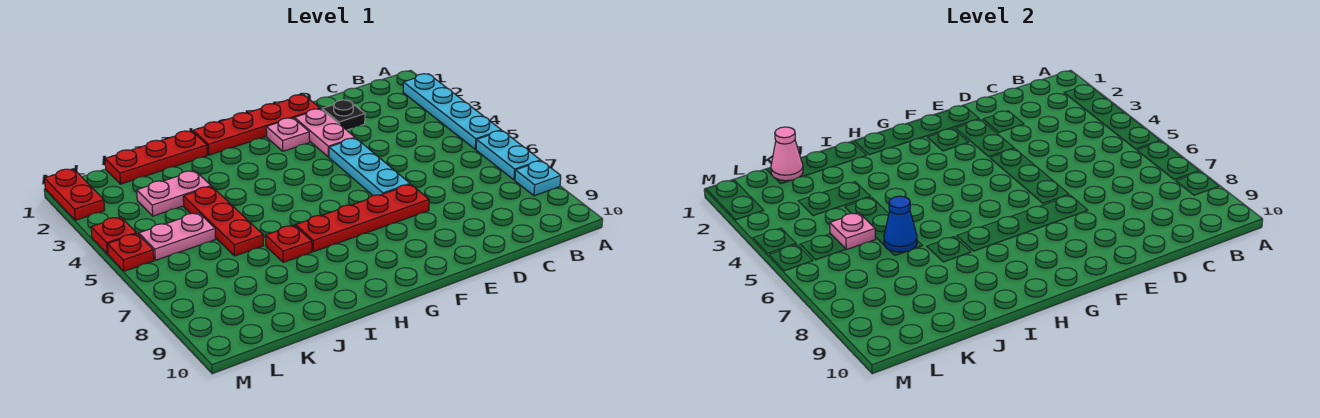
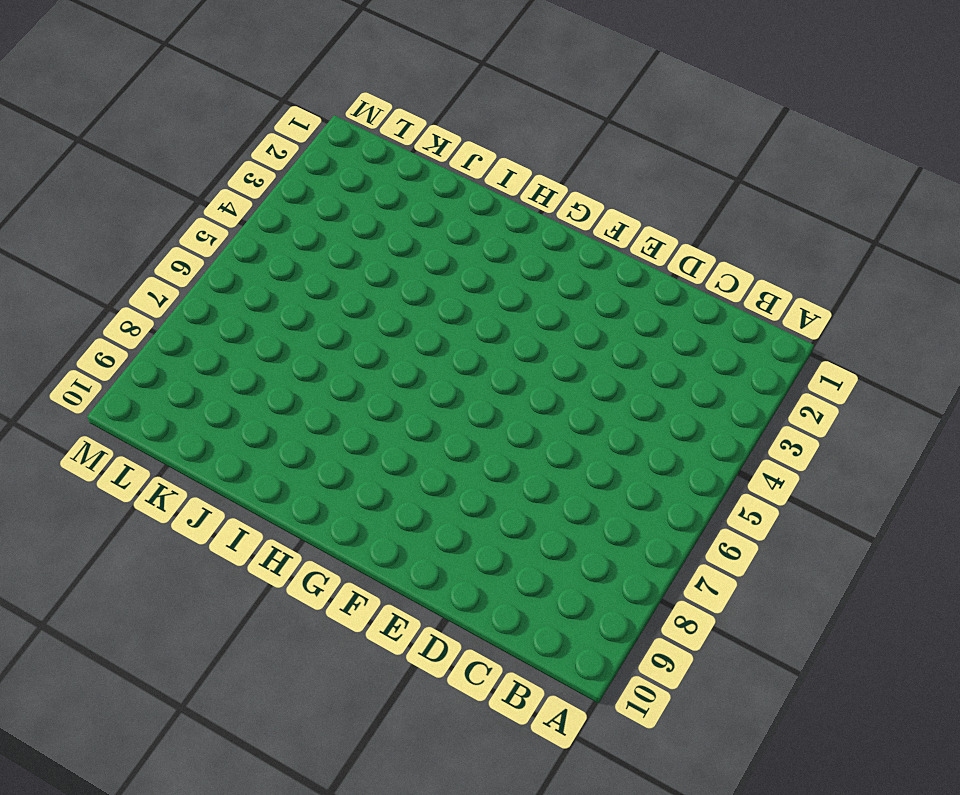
none -> cyan 1x4 plate [403,74,501,149]
none -> cyan 1x2 plate [476,131,541,180]
none -> cyan 1x1 plate [515,161,561,196]

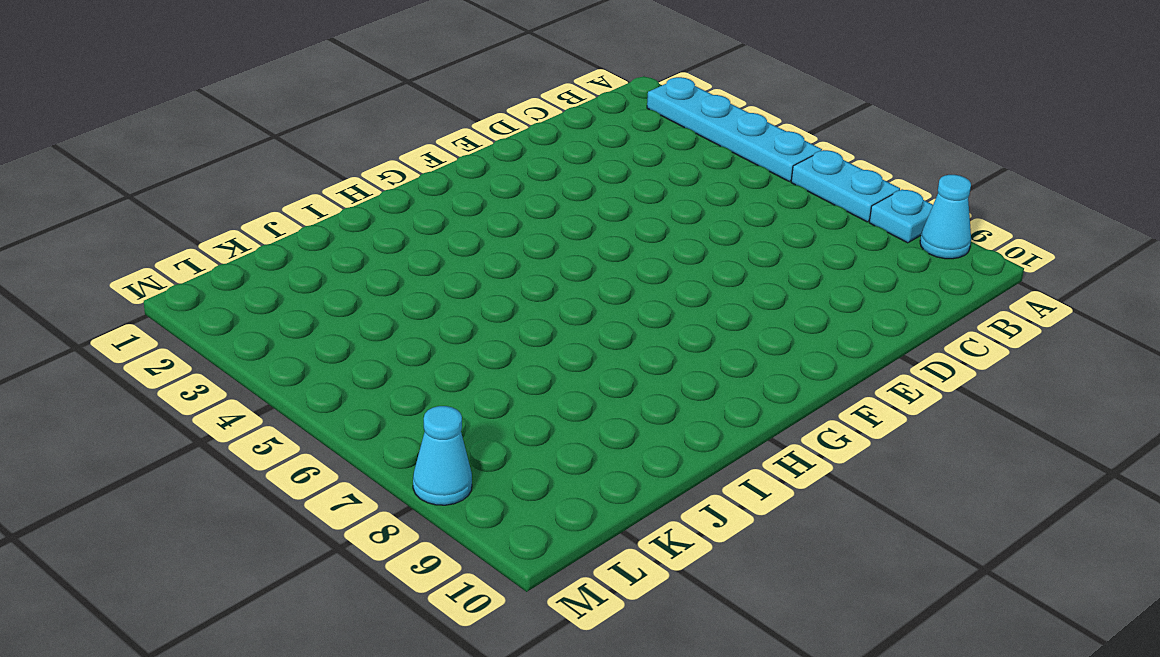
cyan 1x1 cone [920,175,971,259] -> none
cyan 1x1 cone [413,406,472,505] -> none
none -> black 1x1 plate [322,100,365,130]
none -> red 1x4 plate [193,95,320,155]
none -> pink 1x2 plate [295,109,355,157]

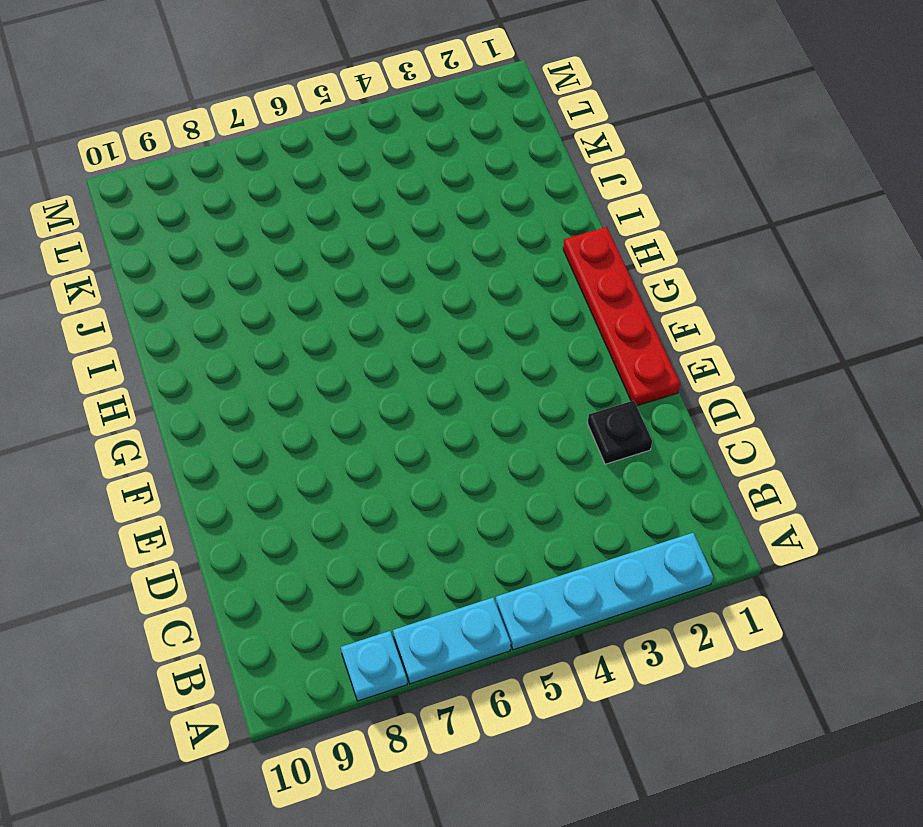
none -> pink 1x2 plate [295,109,355,157]
none -> cyan 1x3 plate [329,138,410,196]
none -> red 1x4 plate [296,184,429,252]

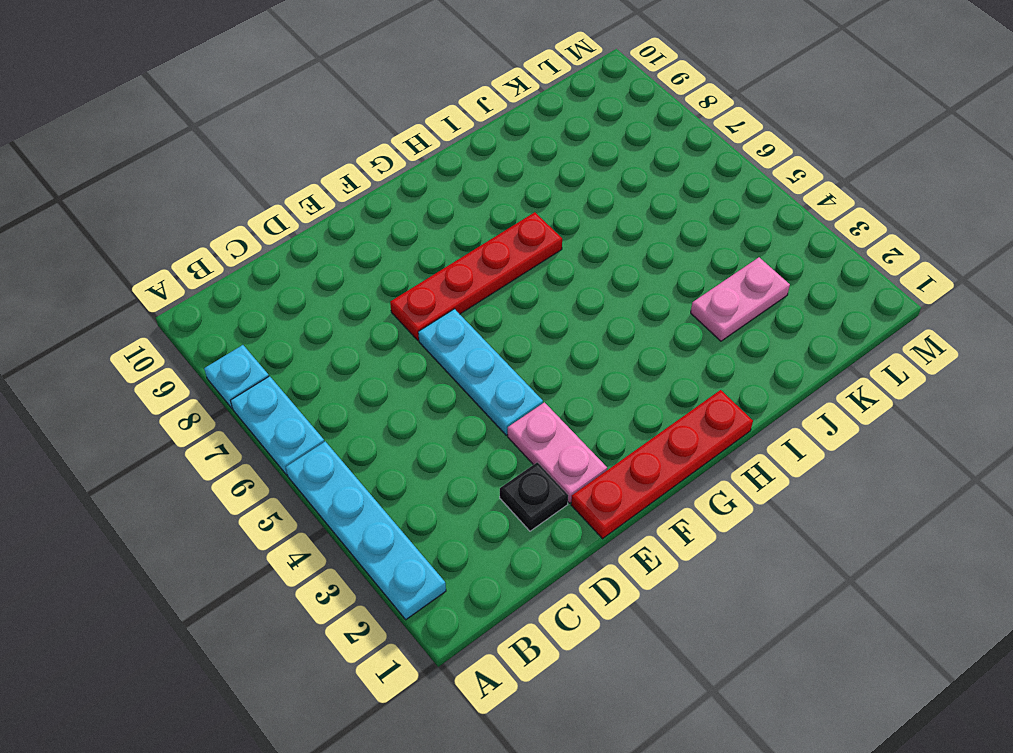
none -> pink 1x1 plate [266,118,310,151]
none -> red 1x3 plate [105,131,207,184]
none -> red 1x1 plate [266,225,312,262]

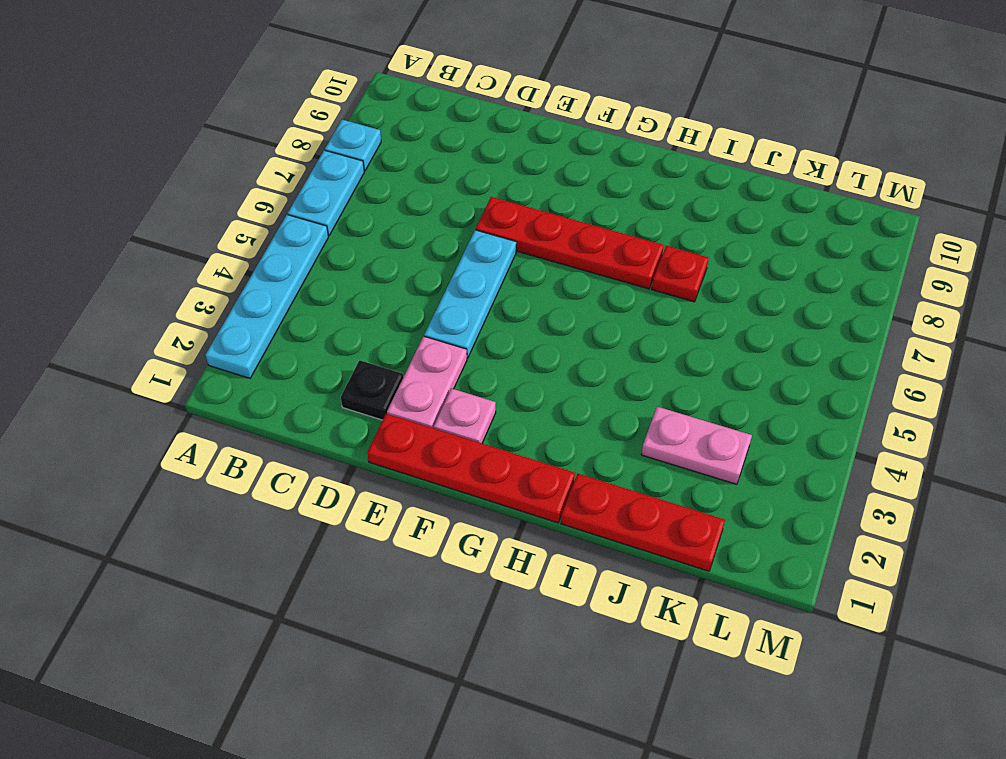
none -> red 1x3 plate [183,186,264,256]
none -> pink 1x2 plate [139,213,215,260]
none -> red 1x2 plate [44,169,105,220]

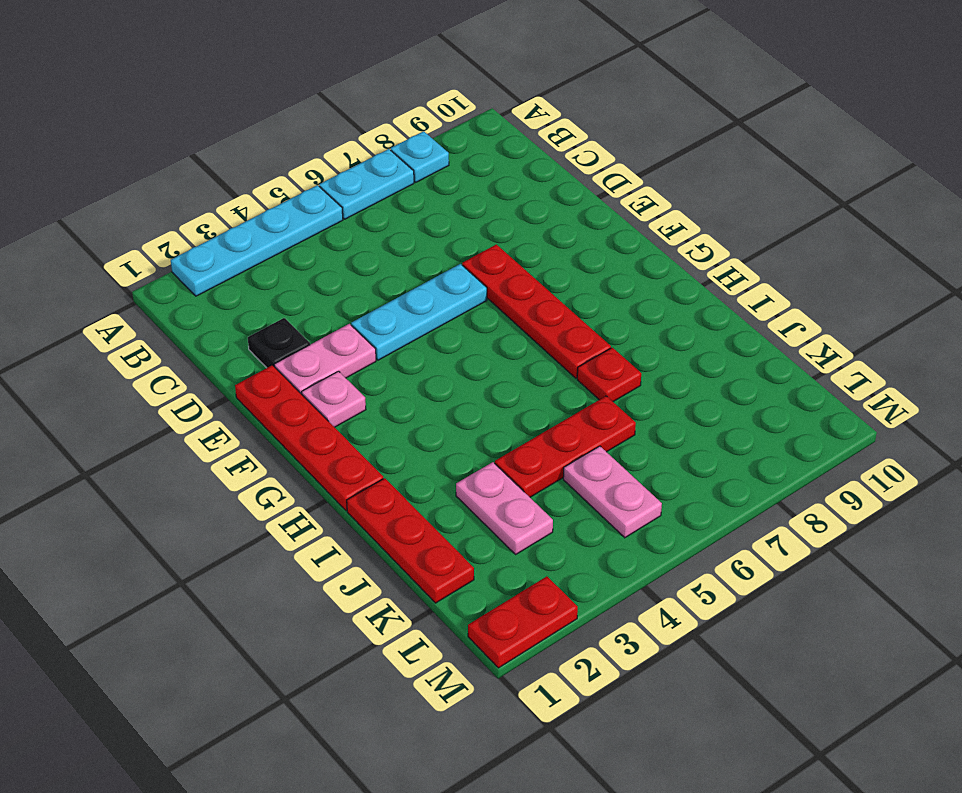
none -> red 1x1 plate [91,217,136,254]
none -> red 1x1 plate [107,234,154,271]
none -> blue 1x1 cone [884,196,917,252]

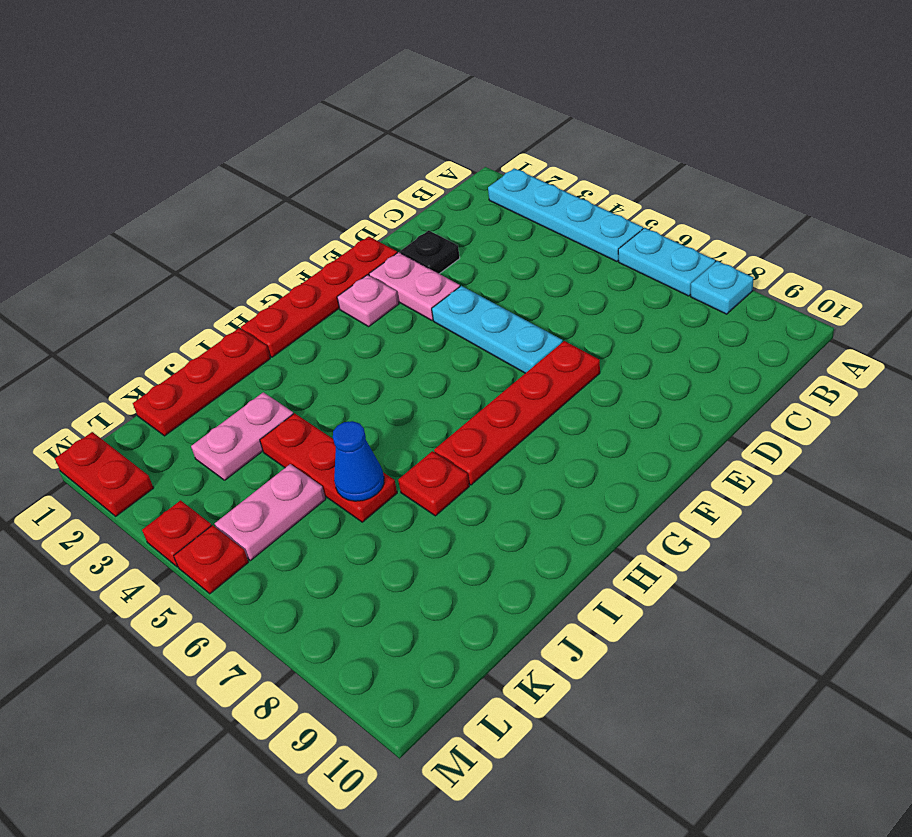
none -> pink 1x1 cone [771,127,803,181]
none -> pink 1x1 plate [830,213,875,250]

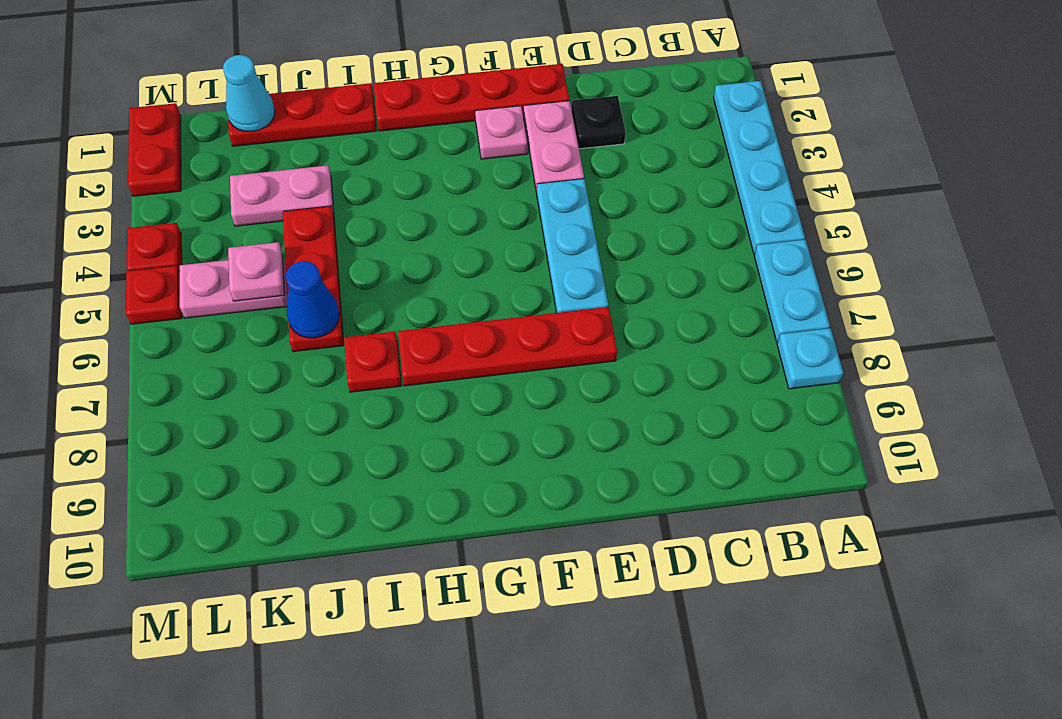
cyan 1x1 cone [223,55,275,132] -> pink 1x1 cone [771,127,803,181]

